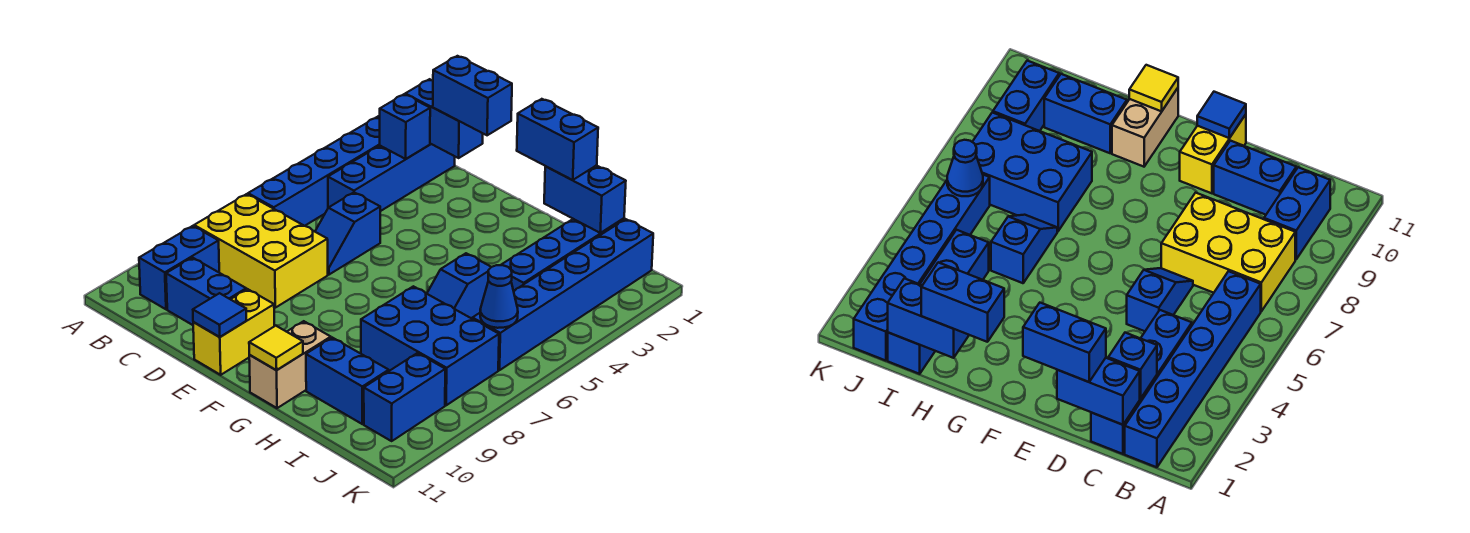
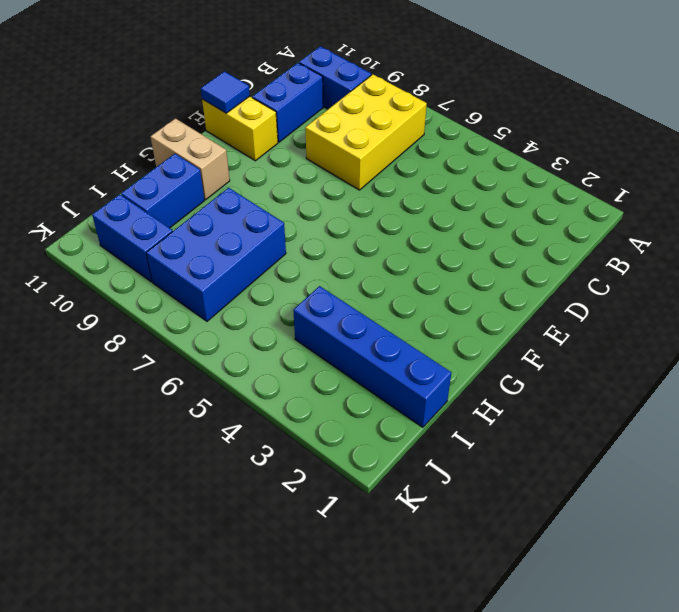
none -> blue 1x6 brick [248,115,380,226]
none -> blue 1x4 brick [328,144,455,211]
none -> blue 1x2 slope [315,192,380,275]

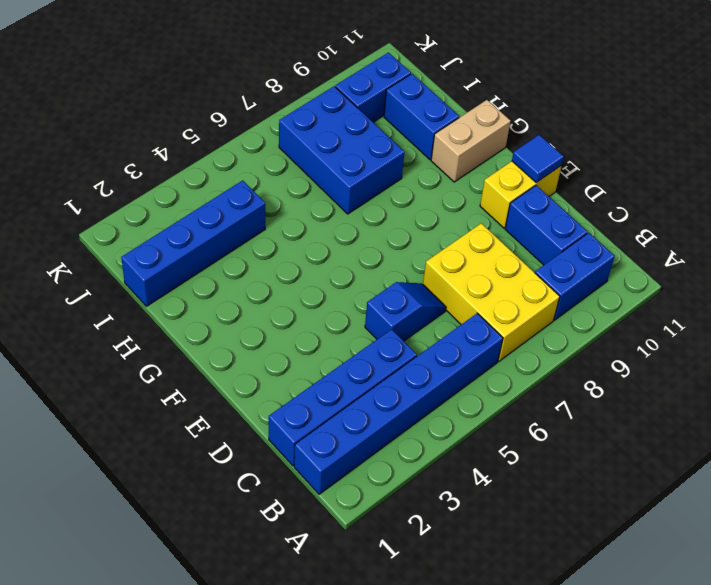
none -> blue 1x2 slope [427,253,491,319]
none -> blue 1x6 brick [472,219,653,370]
none -> blue 1x2 brick [405,79,483,158]

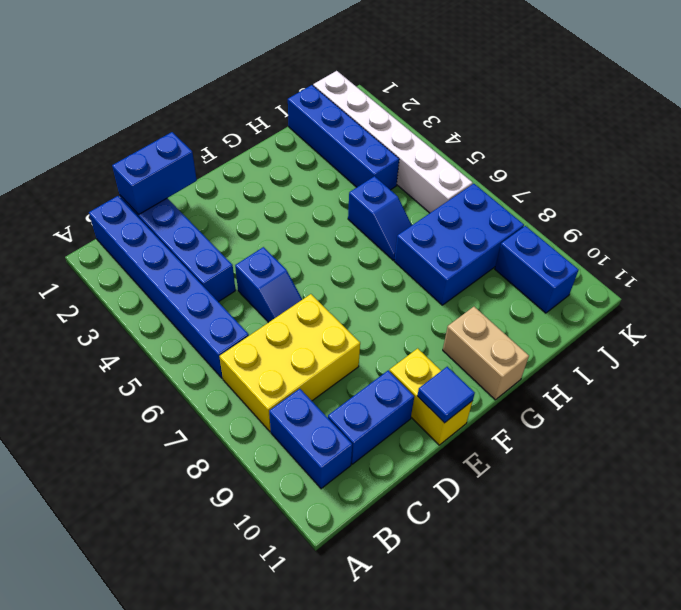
white 1x6 brick [313,71,473,213] -> blue 1x6 brick [472,219,653,370]
none -> blue 1x2 brick [306,338,389,424]
none -> blue 1x1 brick [380,94,430,159]
none -> yellow 1x1 tile [249,326,303,370]

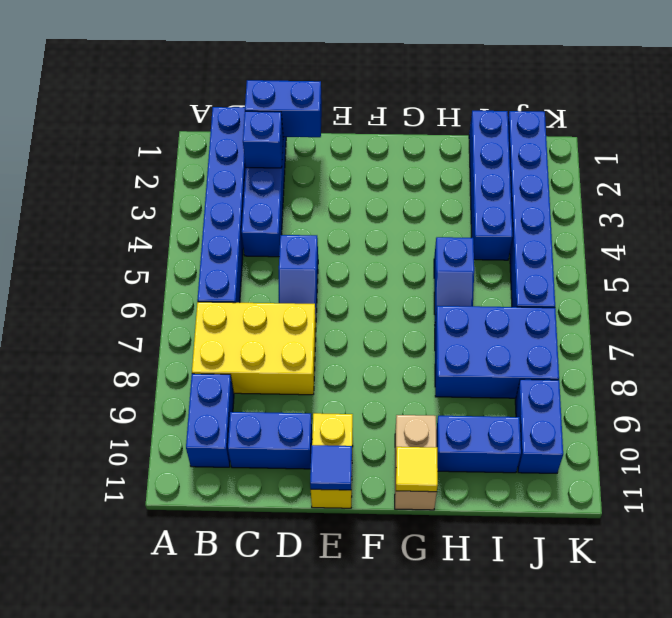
none -> blue 1x2 brick [544,165,626,233]
none -> blue 1x1 cone [480,265,518,328]
none -> blue 1x2 brick [433,56,512,135]

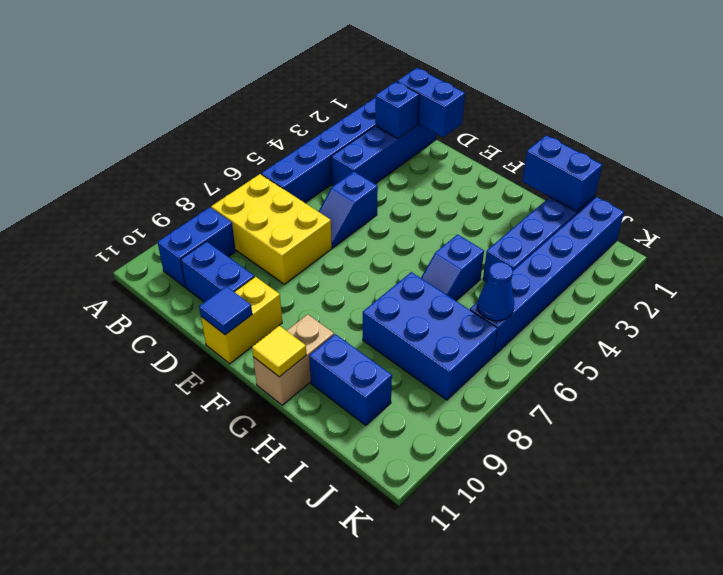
none -> blue 1x2 brick [364,353,445,441]
none -> blue 1x2 brick [433,56,512,135]
none -> blue 1x2 brick [517,99,598,180]

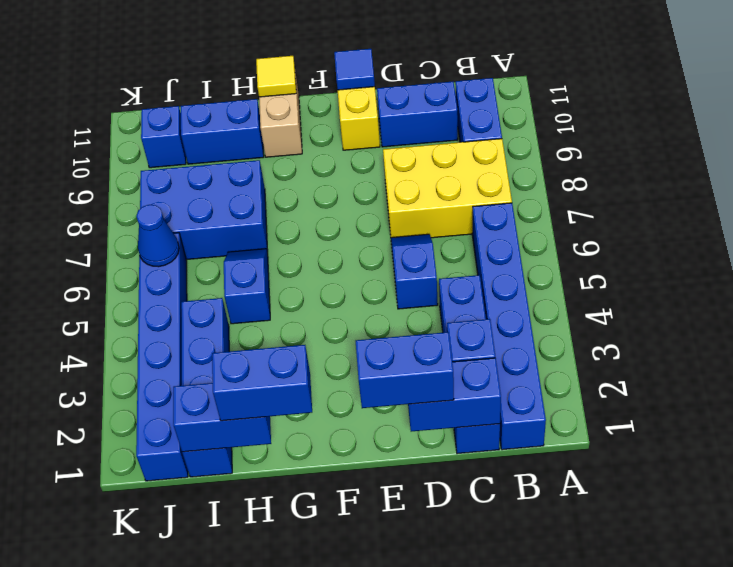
blue 1x1 brick [141,106,186,168] -> blue 1x2 brick [364,353,445,441]

